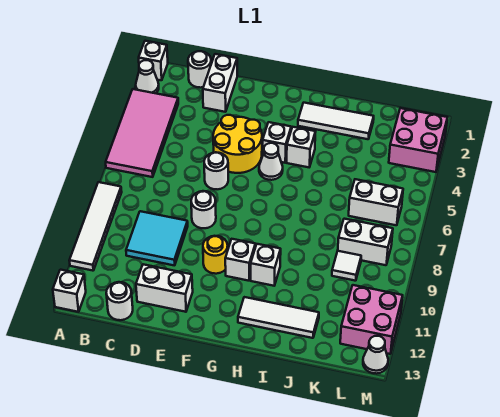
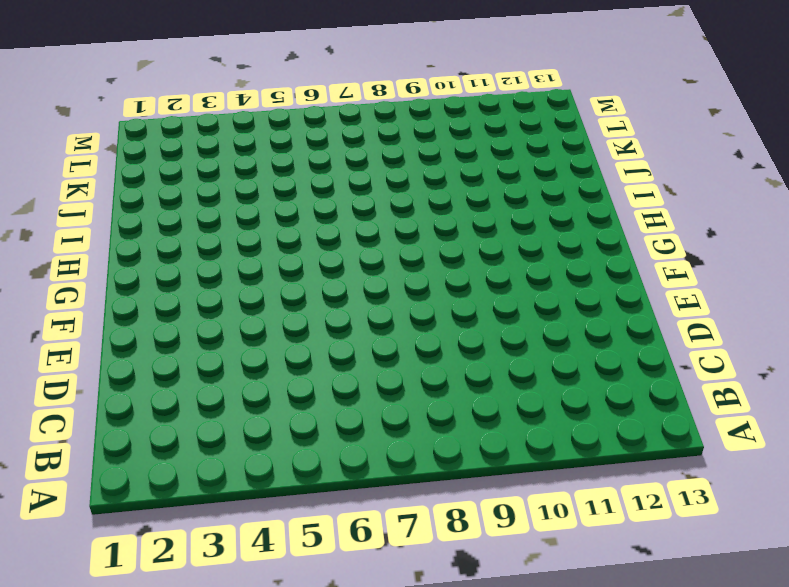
none -> white 1x1 brick [139,41,168,80]
none -> white 1x1 cone [136,60,159,93]
none -> pink 2x4 tile [106,89,178,177]

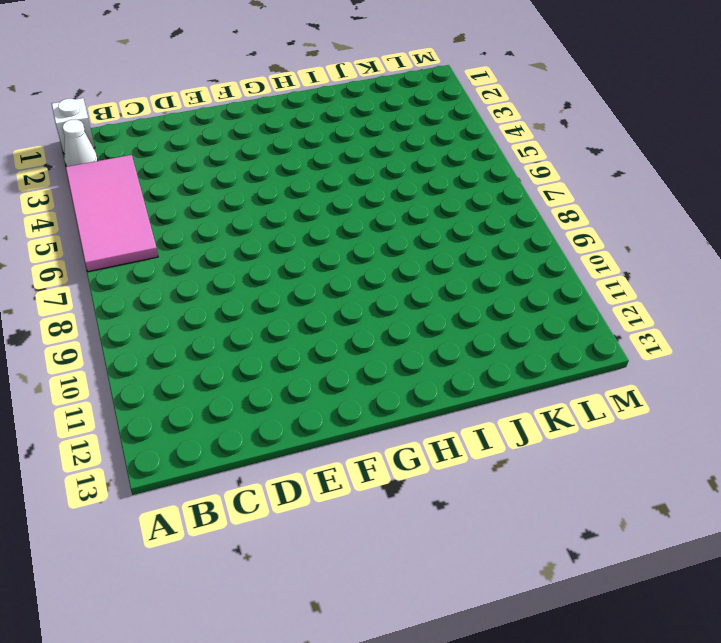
none -> white 1x4 tile [69,182,122,271]
none -> white 1x1 brick [53,270,86,312]
none -> white 1x1 round brick [188,51,211,88]

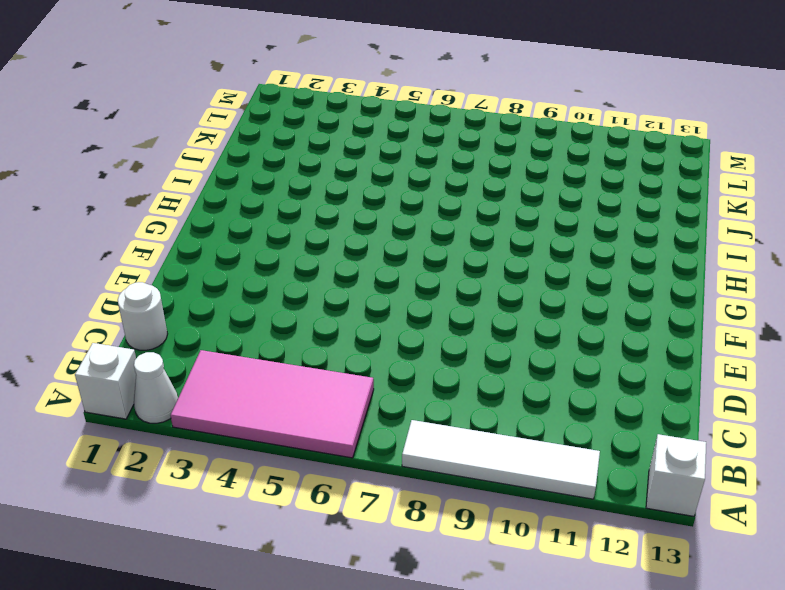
none -> cyan 2x2 tile [126,211,188,266]
none -> white 1x1 round brick [106,282,133,320]
none -> white 1x2 brick [203,54,237,112]

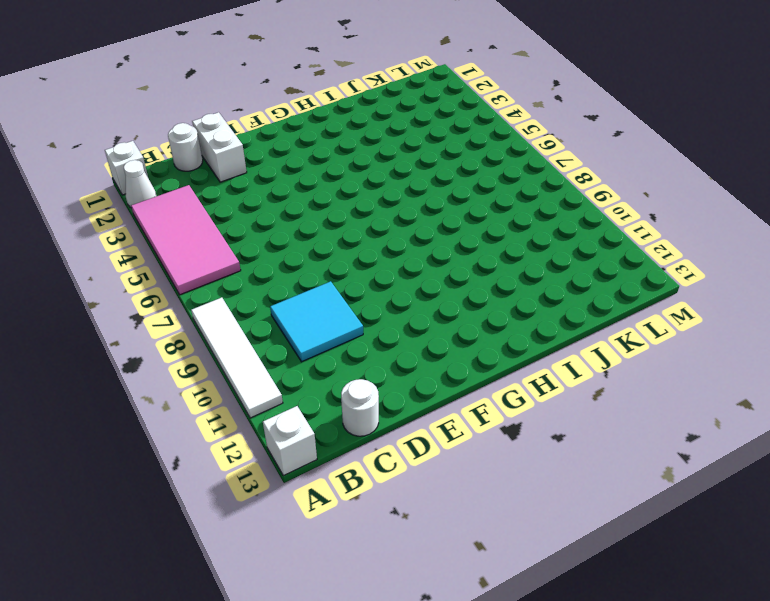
none -> white 1x2 brick [136,264,193,312]
none -> yellow 2x2 round brick [213,115,262,173]
none -> white 1x1 round brick [204,152,228,189]

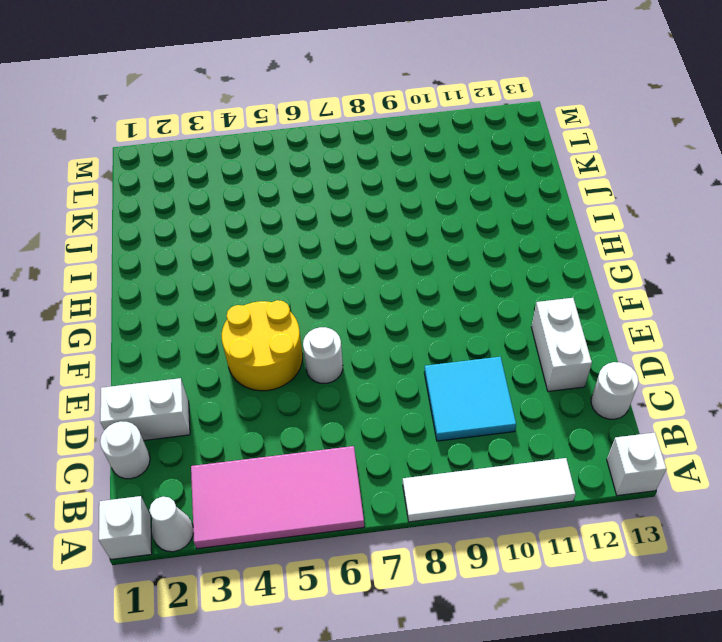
none -> white 1x1 round brick [191,191,216,228]
none -> yellow 1x1 round brick [203,236,228,274]
none -> white 1x1 brick [263,122,291,163]

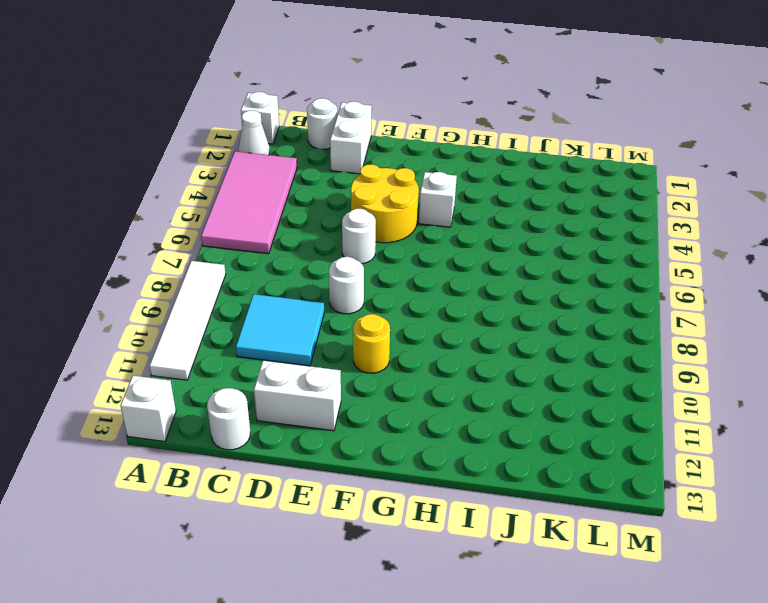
none -> white 1x1 cone [259,143,283,180]
none -> white 1x1 brick [225,239,255,281]
none -> white 1x3 tile [298,103,374,139]

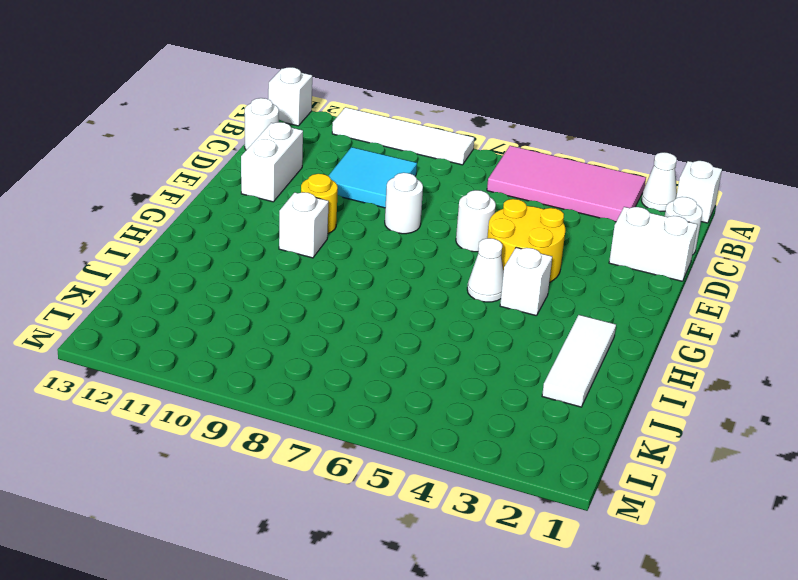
none -> white 1x1 brick [287,127,315,167]
none -> white 1x1 brick [251,244,281,286]
none -> white 1x3 tile [238,297,319,338]

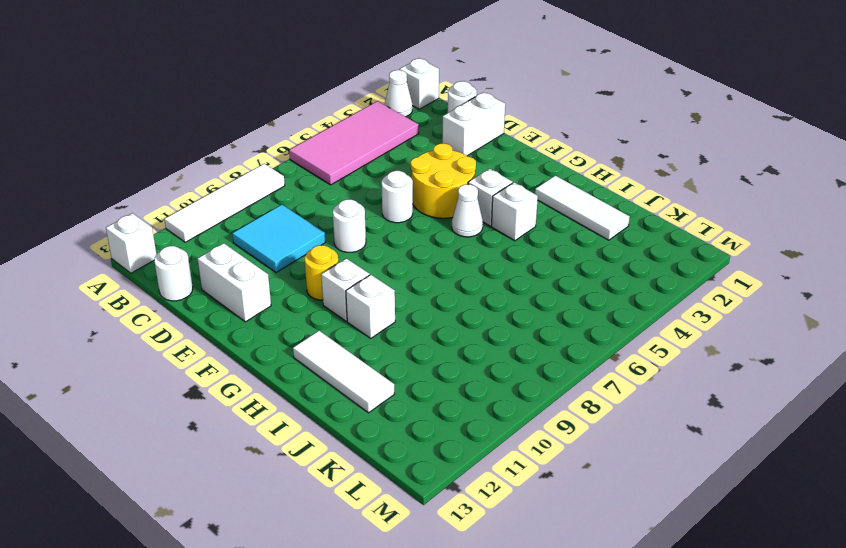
none -> white 1x2 brick [349,179,403,225]
none -> white 1x2 brick [338,219,393,265]
none -> white 1x1 tile [332,251,361,281]

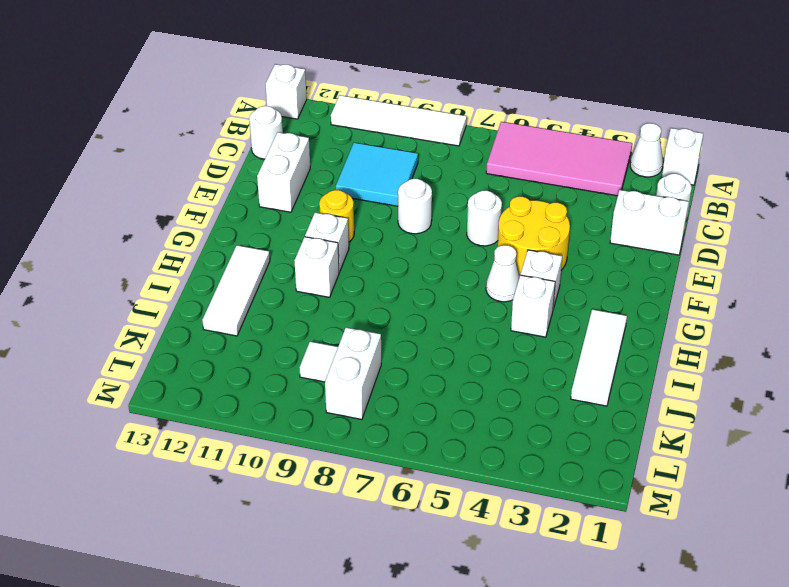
none -> white 1x2 brick [349,179,403,225]
none -> pink 2x2 brick [389,108,447,172]
none -> pink 2x2 brick [340,285,403,354]

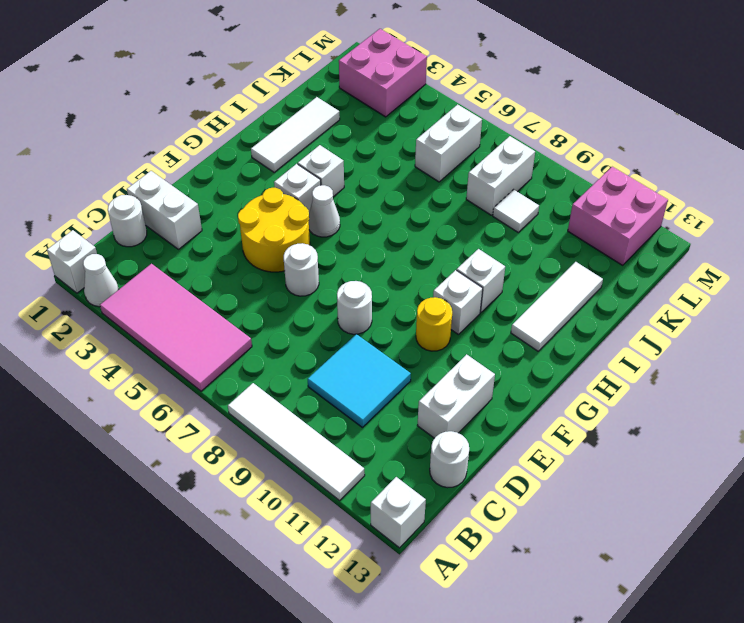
none -> white 1x1 cone [363,336,388,374]

